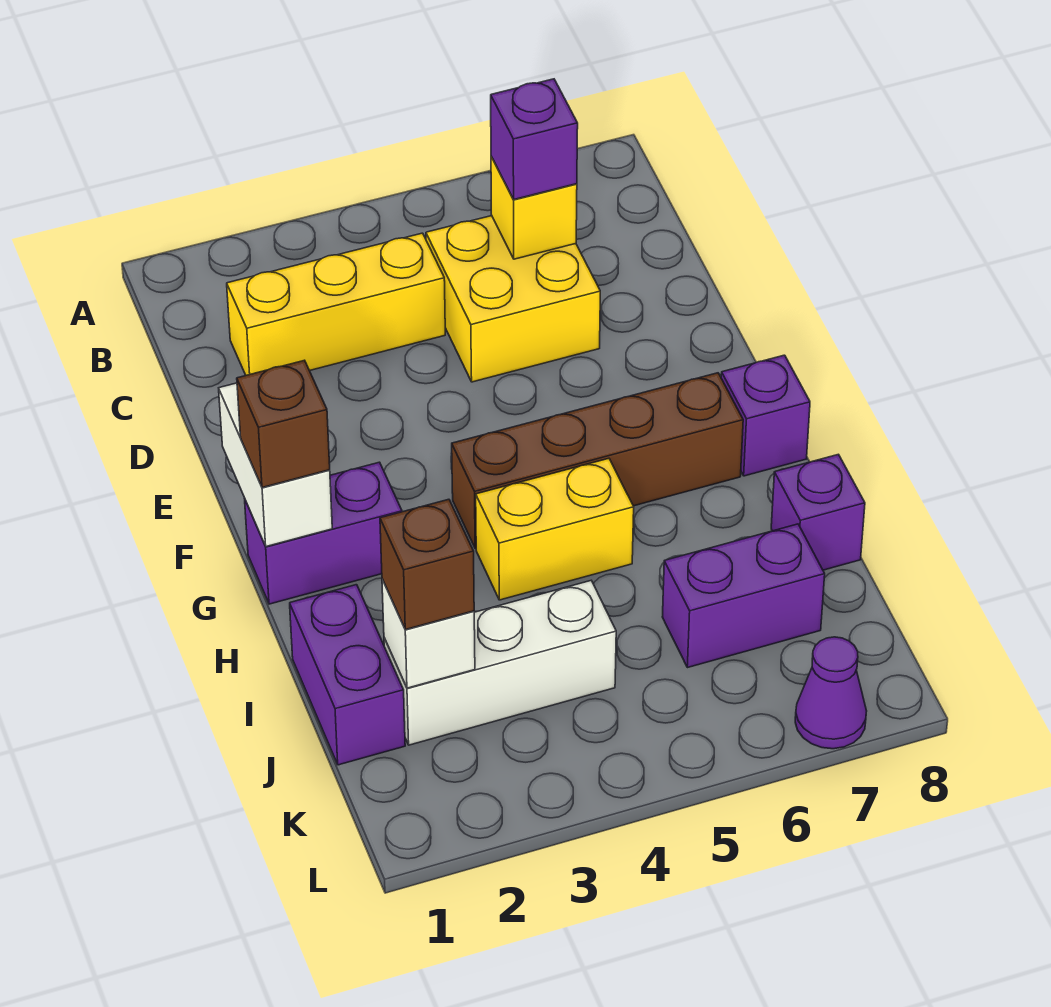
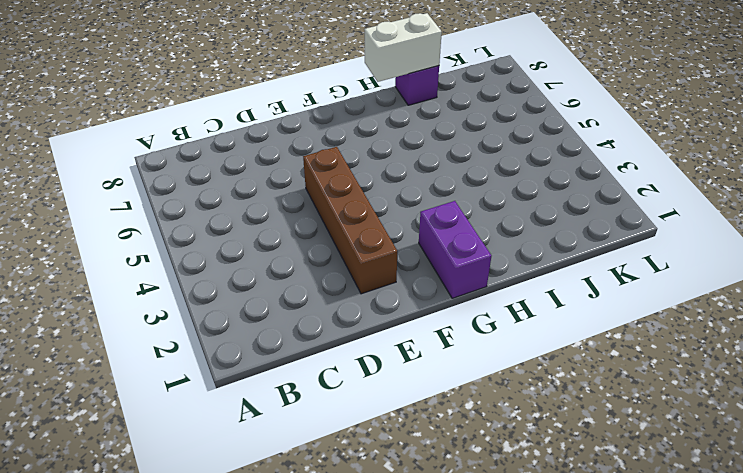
brown 1x4 brick [303,147,397,294] -> brown 1x4 brick moved to [452,373,743,548]
white 1x2 brick [364,13,442,82] -> white 1x2 brick moved to [219,383,332,547]
none -> yellow 1x3 brick [227,233,445,375]
none -> yellow 2x2 brick [426,216,600,382]
none -> purple 1x1 brick [721,355,810,476]

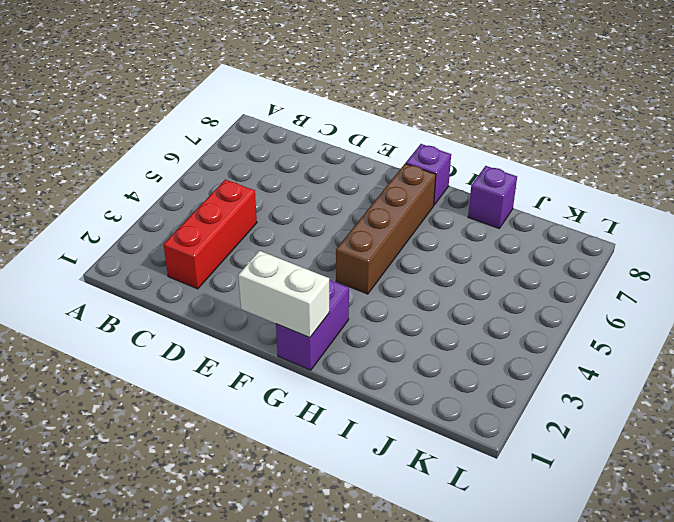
red 1x3 brick [164,180,257,289] -> yellow 1x3 brick [227,233,445,375]
none -> yellow 2x2 brick [426,216,600,382]
none -> yellow 1x2 brick [476,459,634,600]
none -> purple 1x2 brick [290,585,405,765]

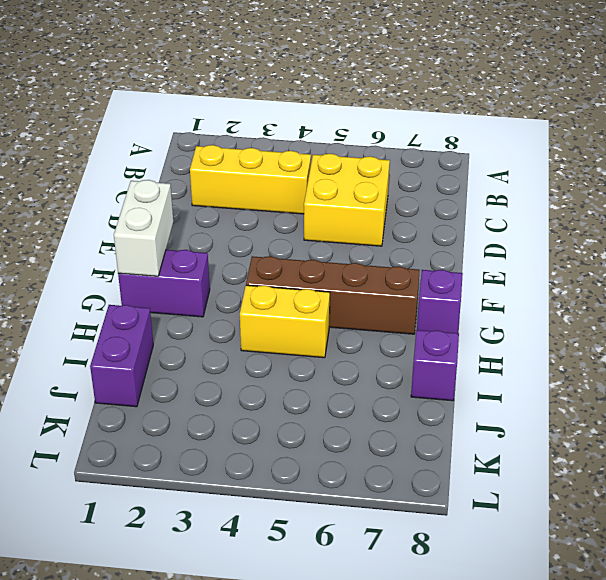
none -> white 1x3 brick [384,581,616,745]
none -> purple 1x2 brick [662,524,825,668]
none -> purple 1x1 cone [795,637,867,749]

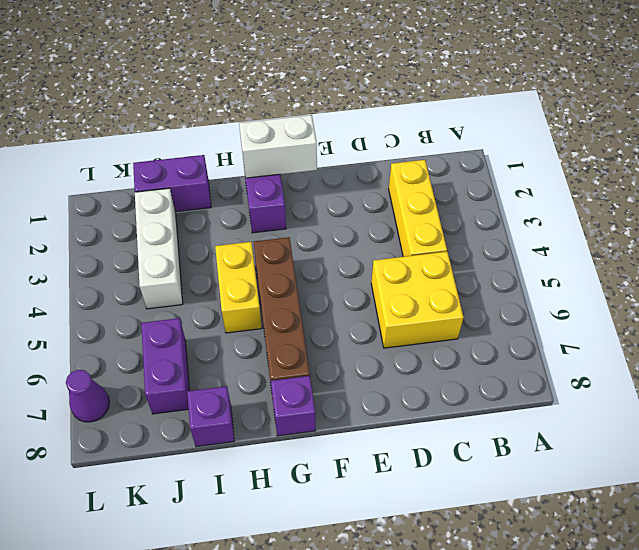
none -> yellow 1x1 brick [491,157,577,259]
none -> white 1x1 brick [382,579,475,688]
none -> purple 1x1 brick [491,79,578,199]

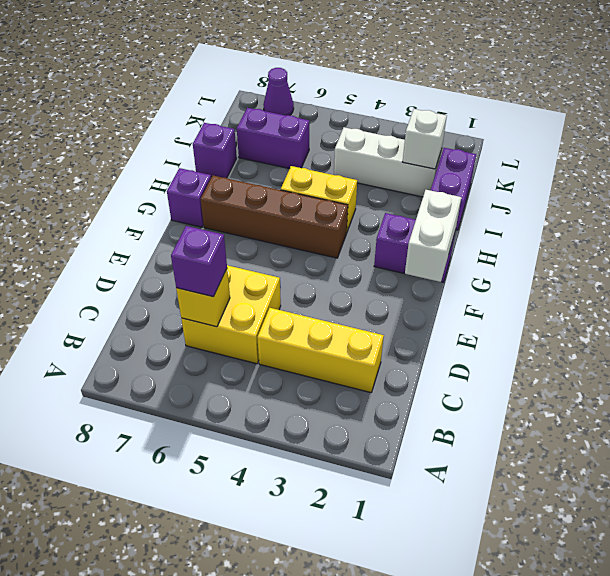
none -> brown 1x1 brick [237,360,330,488]
none -> brown 1x1 brick [380,499,474,630]

